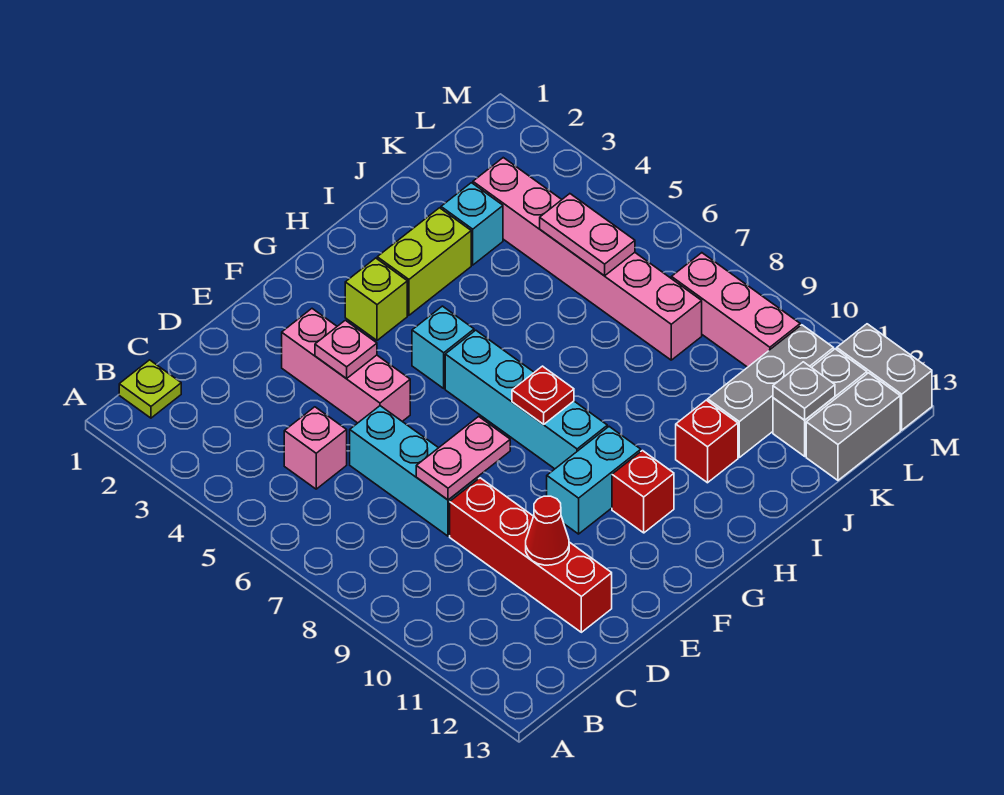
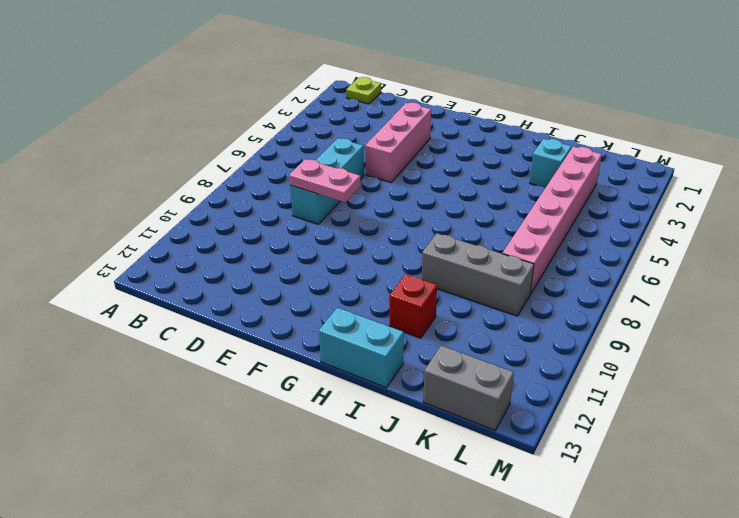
cyan 1x2 brick [319,308,404,388] -> cyan 1x2 brick moved to [547,427,641,534]
grey 1x3 brick [422,233,534,316] -> grey 1x3 brick moved to [708,325,834,457]
none -> pink 1x1 brick [284,407,347,489]
none -> red 1x4 brick [450,478,612,632]
none -> lime 1x1 brick [345,258,407,340]

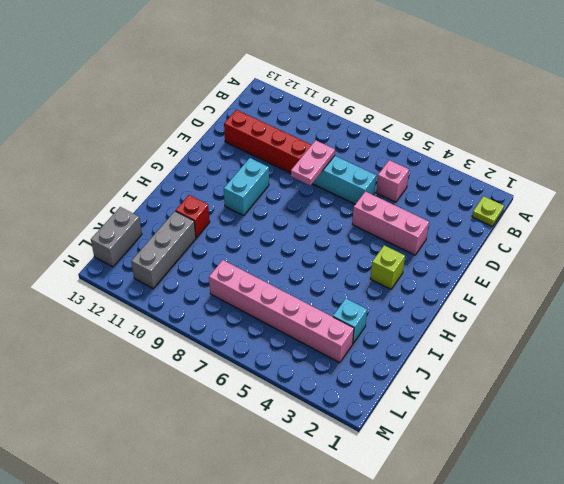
none -> cyan 1x1 brick [412,306,474,388]
none -> cyan 1x4 brick [445,330,607,469]
none -> red 1x1 brick [612,451,674,533]

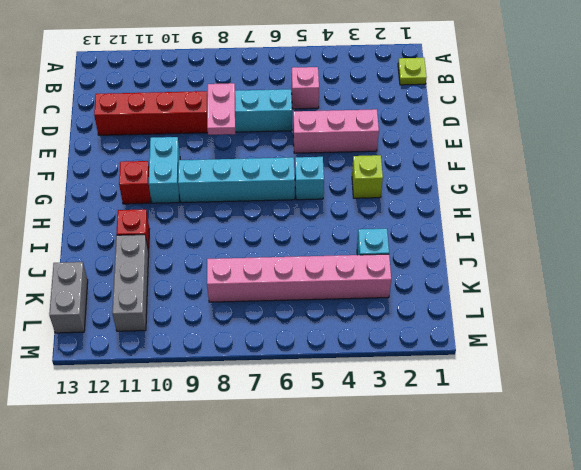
none -> lime 1x2 brick [377,208,471,315]
none -> grey 1x2 brick [773,349,867,456]
none -> pink 1x3 brick [671,253,800,367]

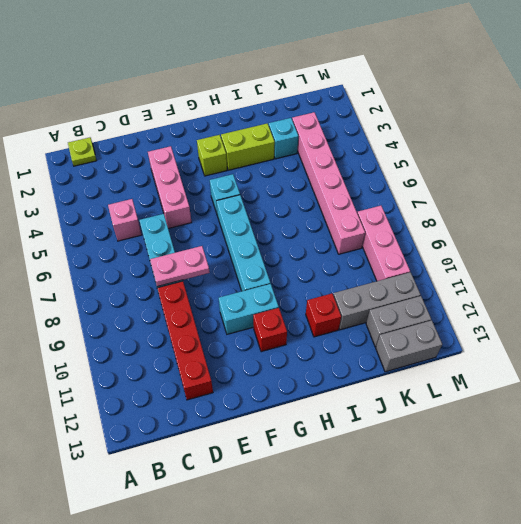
none -> grey 1x2 brick [837,324,932,430]
none -> red 1x1 cone [526,496,569,565]
none -> pink 1x1 plate [315,320,377,379]

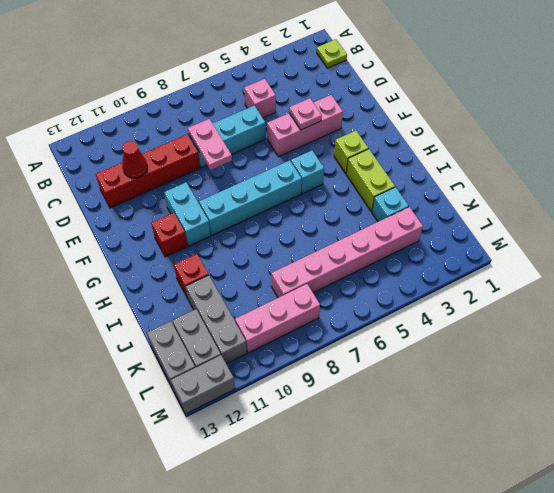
none -> red 1x1 plate [512,366,574,424]
none -> pink 1x2 plate [540,194,635,276]
none -> grey 1x1 plate [773,362,835,420]

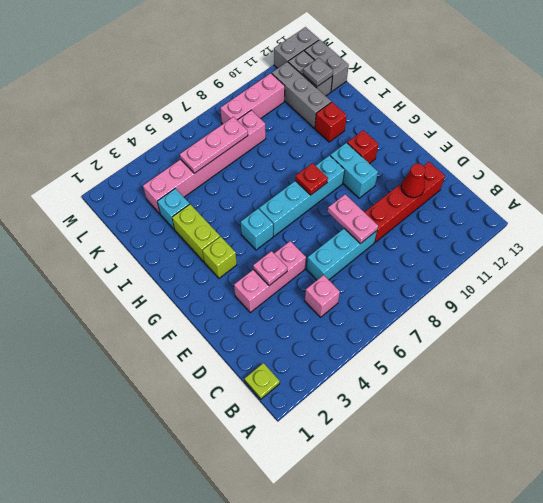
pink 1x3 plate [180,117,248,173] -> pink 1x2 plate [540,194,635,276]

